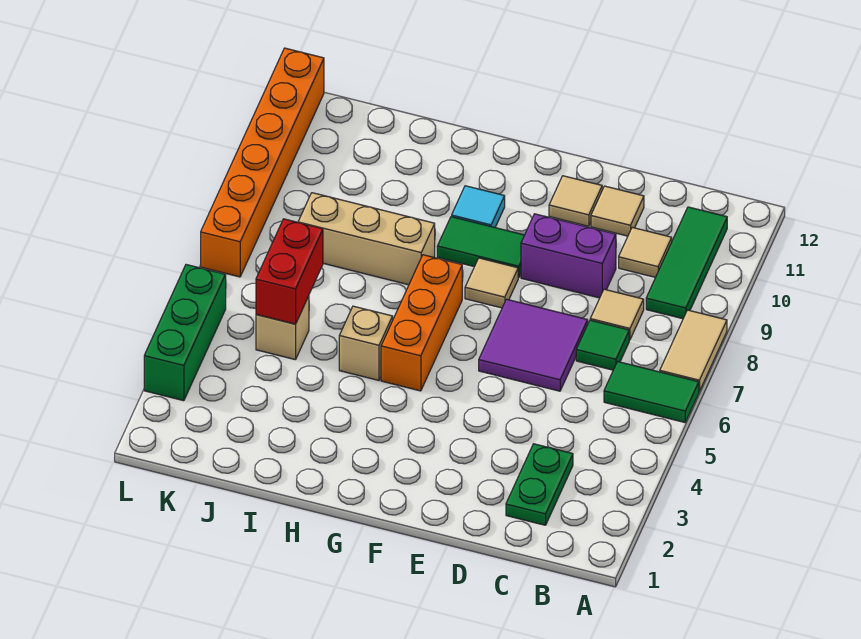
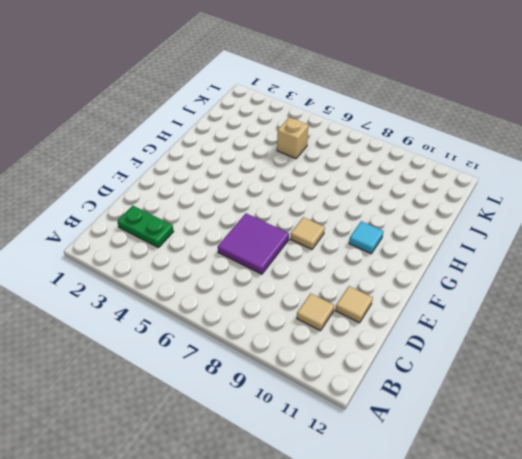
none -> green 1x2 tile [604,362,699,422]
none -> tan 1x2 tile [660,310,727,391]
none -> green 1x3 tile [646,207,727,319]

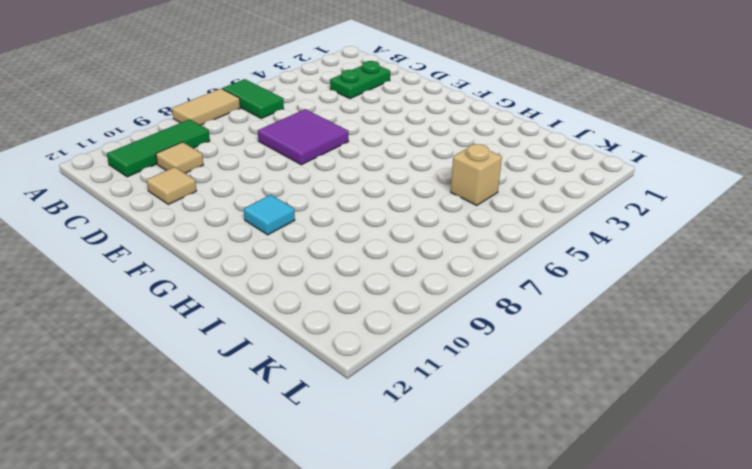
none -> green 1x1 tile [576,320,629,370]
none -> tan 1x1 tile [590,289,644,340]
none -> purple 1x2 brick [521,214,616,298]

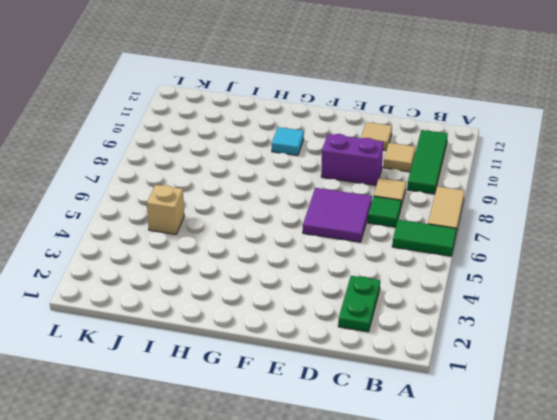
none -> tan 1x1 tile [549,176,602,226]
none -> tan 1x1 tile [465,258,518,308]
none -> green 1x2 tile [437,217,524,278]

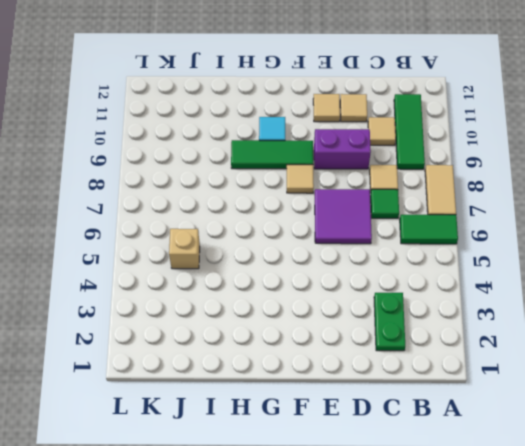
green 1x3 tile [231,140,313,169] -> green 1x2 tile [437,217,524,278]
none -> orange 1x3 brick [381,255,462,391]
none -> tan 1x1 brick [339,306,393,380]
none -> tan 1x3 brick [298,193,435,285]

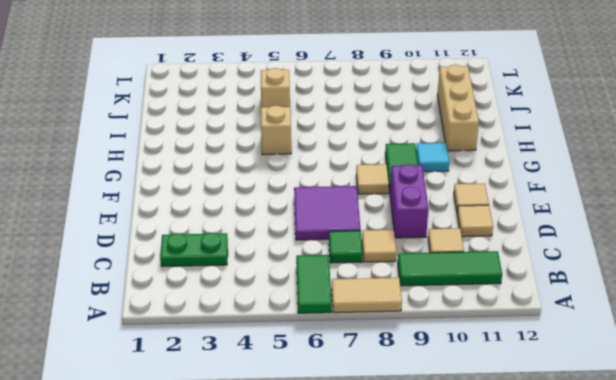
tan 1x3 brick [437,65,479,151] -> tan 1x3 brick moved to [298,193,435,285]
none -> orange 1x3 brick [381,255,462,391]
none -> green 1x3 brick [144,265,226,401]
none -> orange 1x6 brick [201,48,324,277]

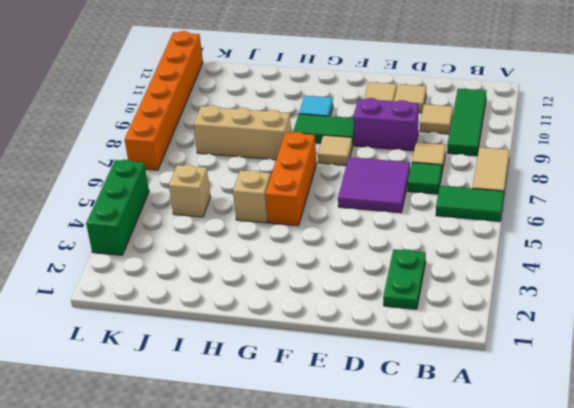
none -> red 1x2 brick [256,219,323,324]

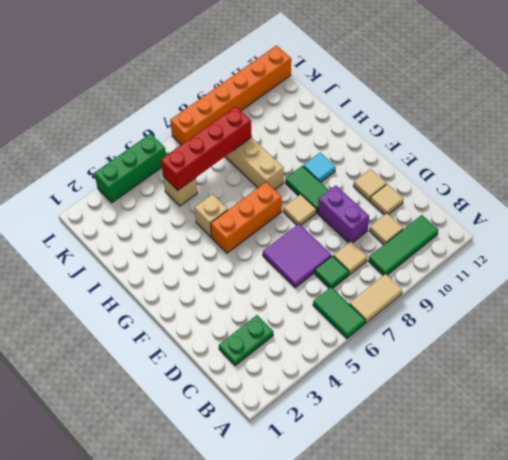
red 1x4 brick [161,107,252,190] -> red 1x2 brick [256,219,323,324]

